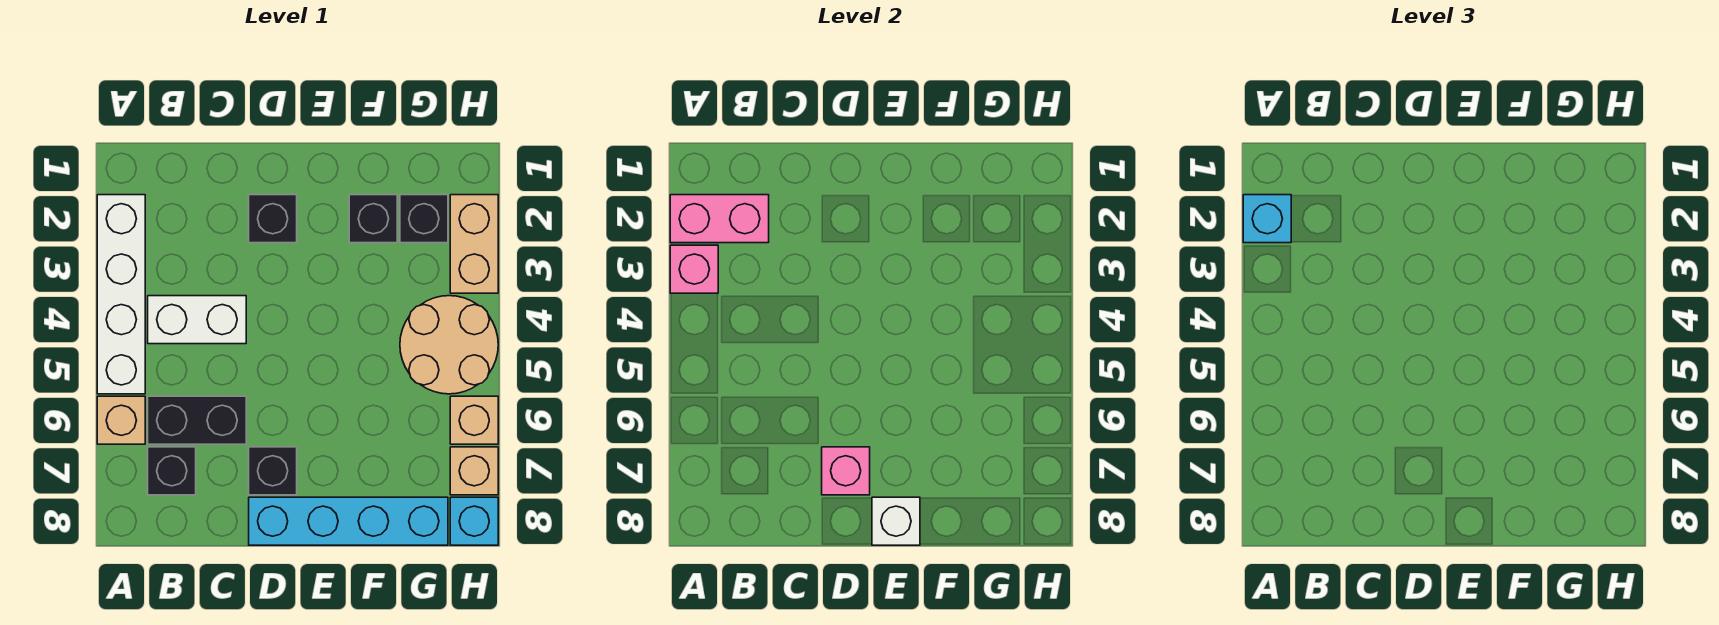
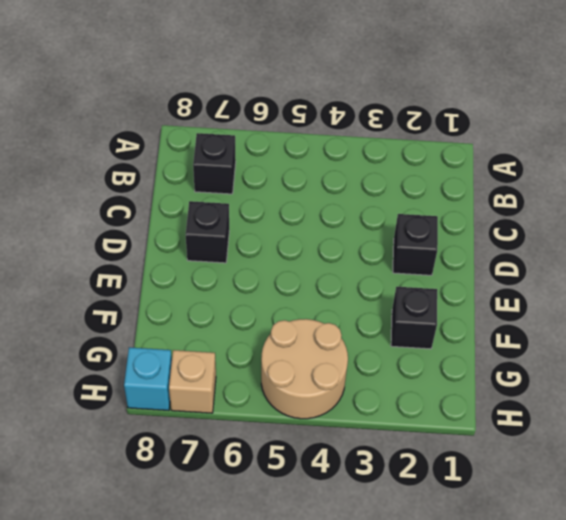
none -> white 1x4 brick [97,195,145,394]
none -> tan 1x1 brick [97,396,145,444]
none -> white 1x2 brick [148,296,246,344]

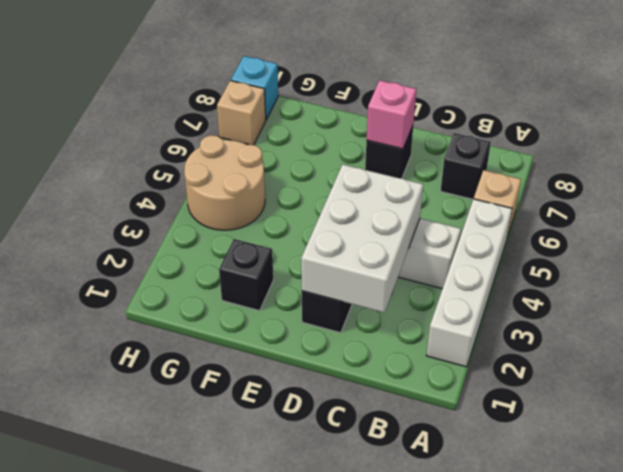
white 2x3 brick [301,164,423,313] -> none
none -> black 1x2 brick [148,396,246,444]
none -> cyan 1x4 brick [249,497,448,545]
none -> black 1x1 brick [400,195,448,243]

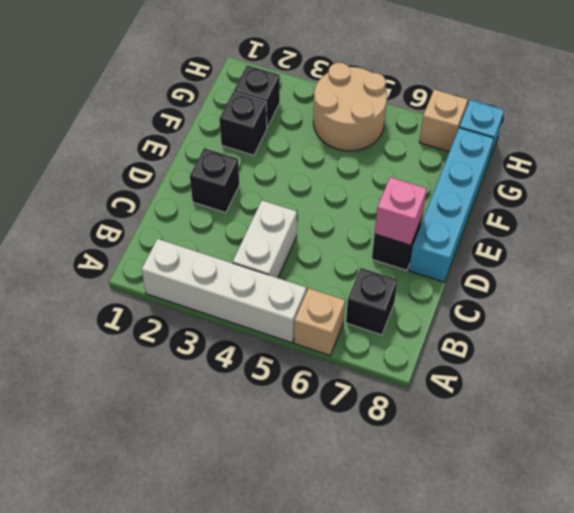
none -> black 1x2 brick [148,396,246,444]
none -> tan 1x2 brick [450,195,498,293]
none -> tan 1x1 brick [450,396,498,444]

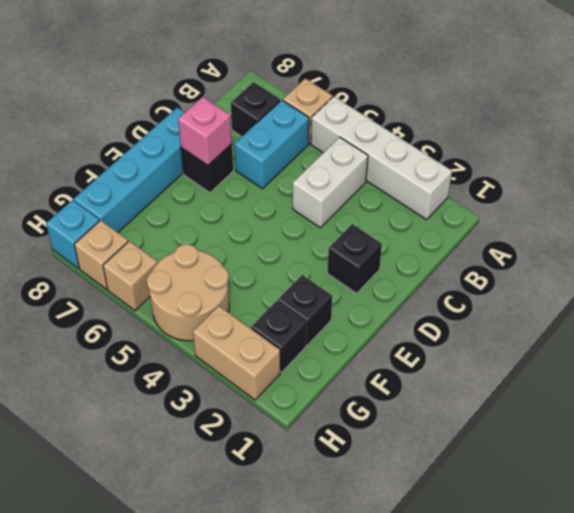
cyan 1x2 brick [234,100,309,189] -> black 1x2 brick [148,396,246,444]
none -> pink 1x2 brick [670,195,769,243]
none -> pink 1x1 brick [670,245,718,293]
none -> white 1x1 brick [872,497,920,545]

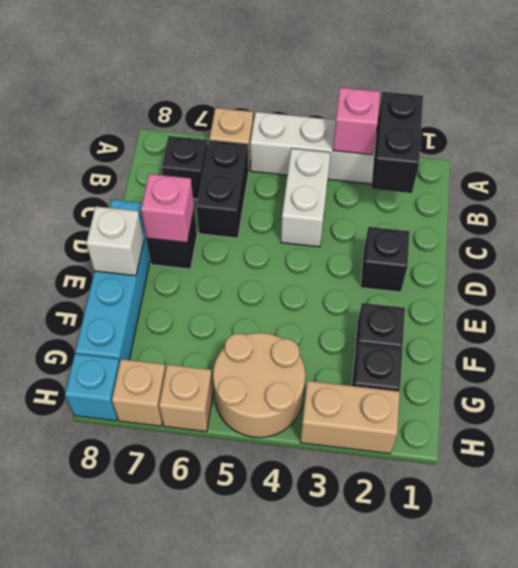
black 1x2 brick [372,92,423,193] -> pink 1x2 brick [670,195,769,243]
none -> cyan 1x1 brick [1243,195,1291,243]

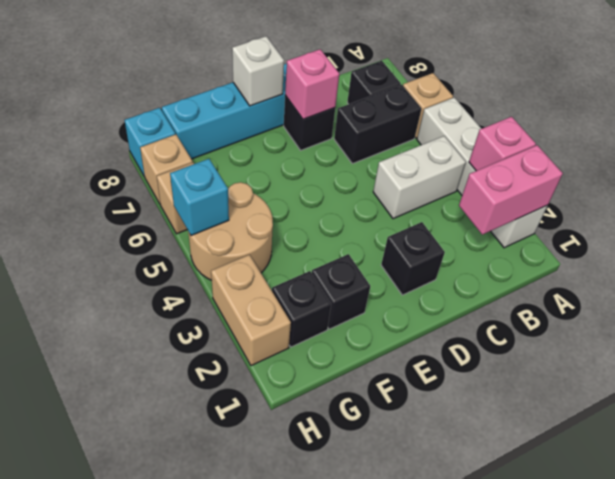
cyan 1x1 brick [170,159,229,235] -> cyan 1x1 brick moved to [1243,195,1291,243]

